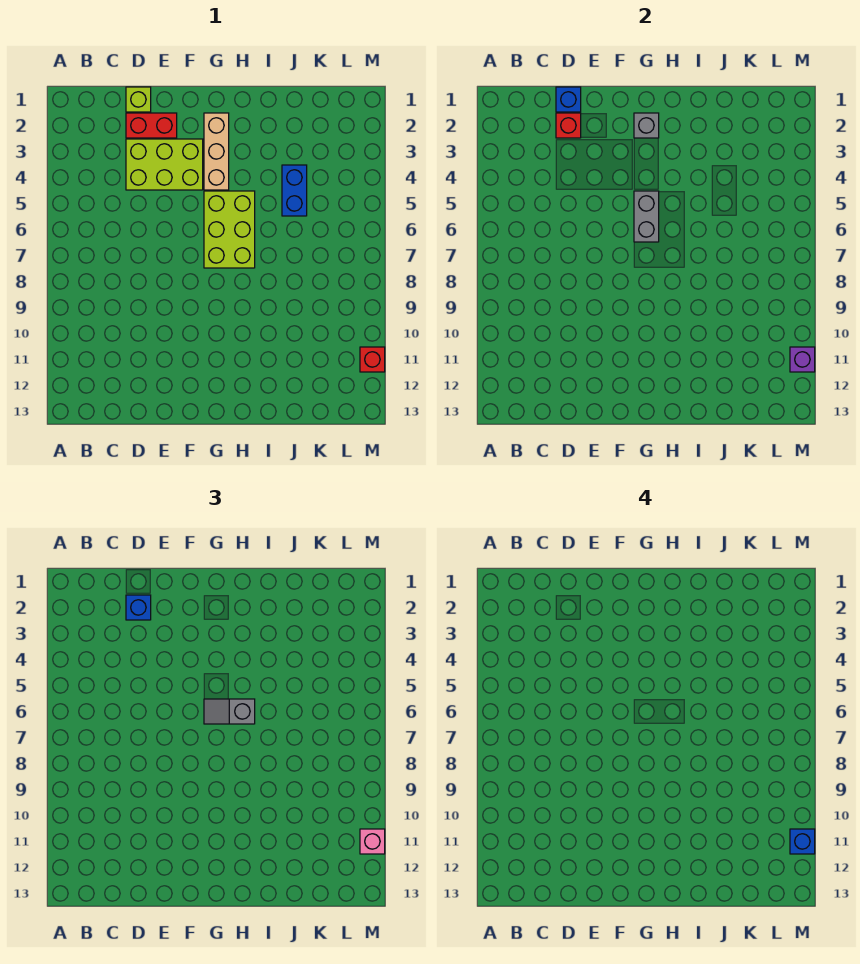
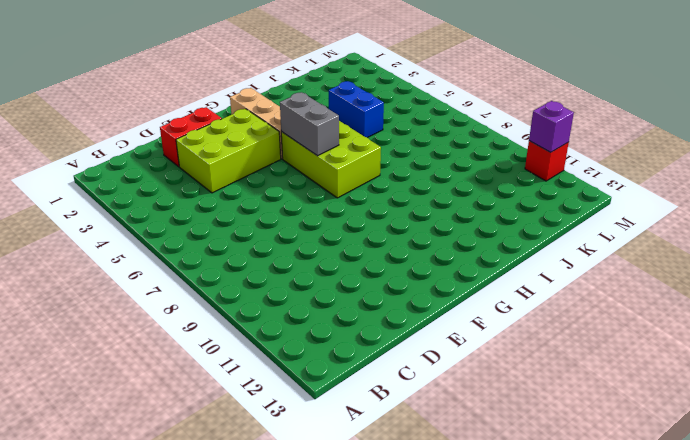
none -> lime 1x1 brick [126,87,151,112]
none -> blue 1x1 brick [556,87,581,112]
none -> red 1x1 brick [556,113,581,138]

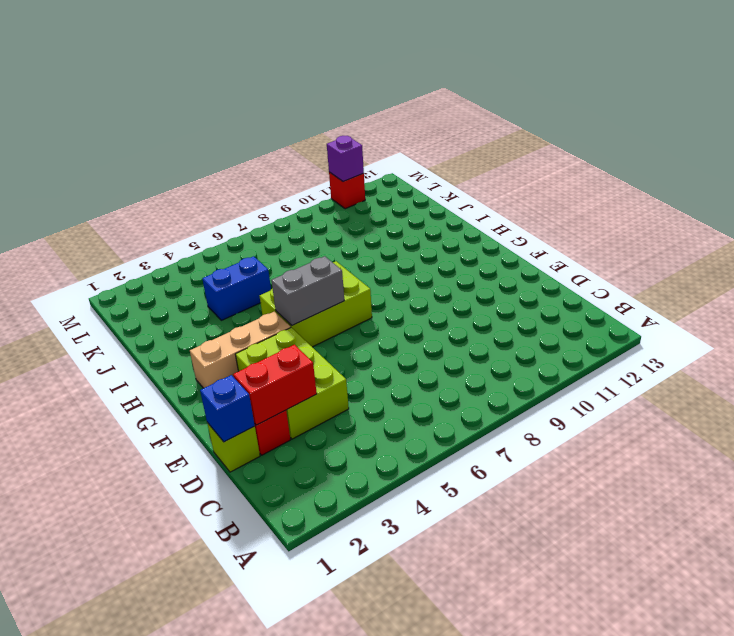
red 1x2 brick [233,344,317,425] -> red 1x1 brick [556,113,581,138]
none -> grey 1x1 brick [634,113,659,138]
none -> blue 1x1 brick [126,595,151,620]
none -> grey 1x2 slope [204,699,255,724]

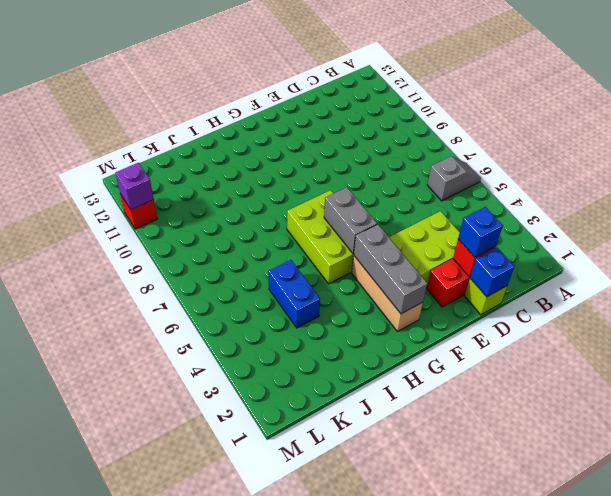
grey 1x2 slope [428,157,481,201] -> grey 1x2 slope moved to [204,699,255,724]
grey 1x3 brick [354,224,427,314] -> grey 1x1 brick [634,113,659,138]
none -> pink 1x1 brick [360,829,385,854]
none -> blue 1x1 brick [790,829,815,854]

